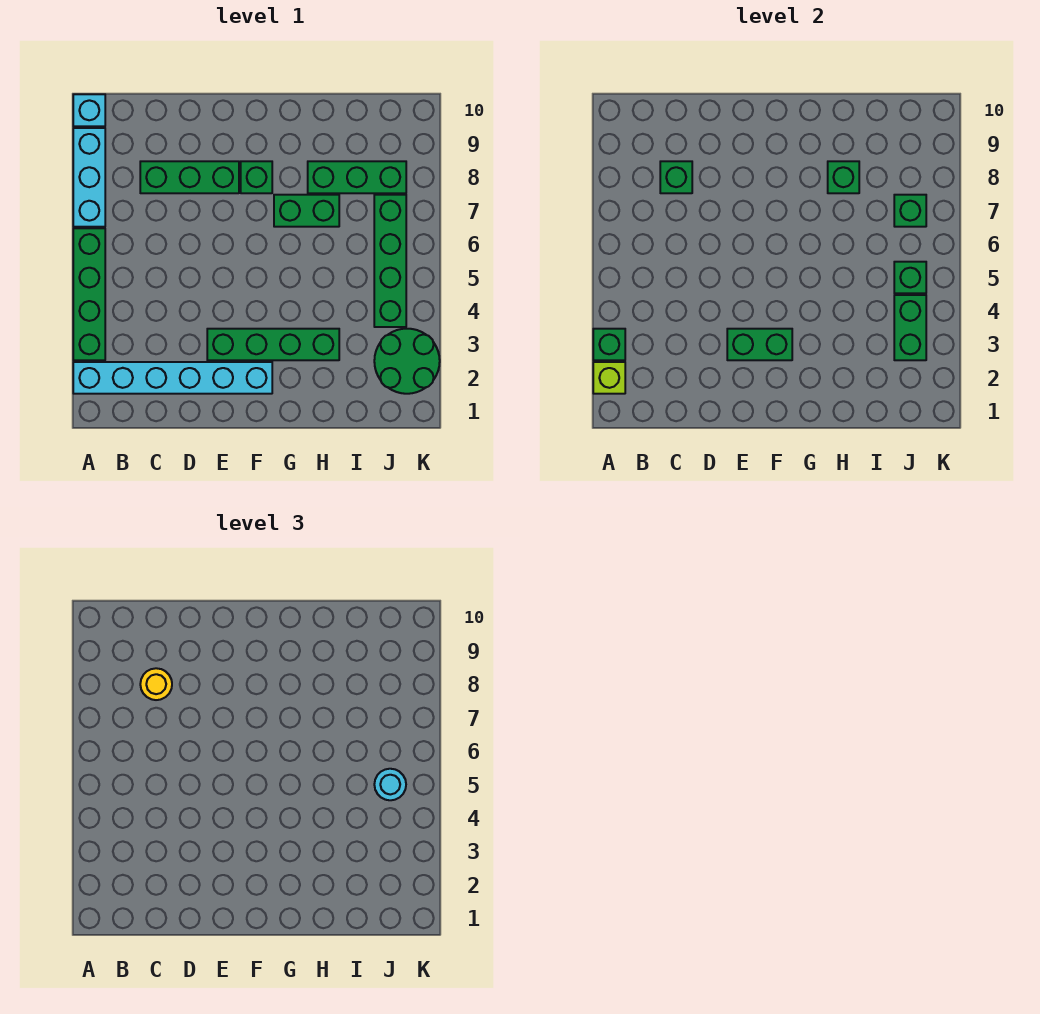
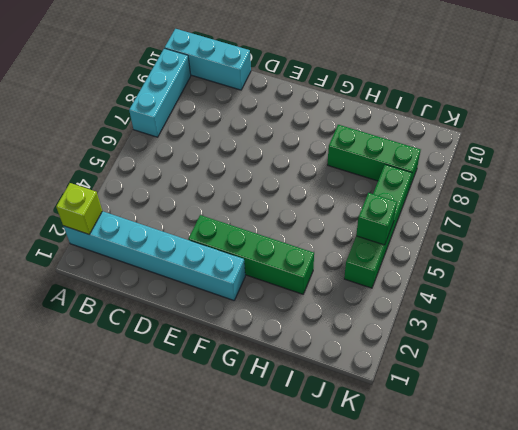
cyan 1x3 brick [165,29,251,90] -> cyan 1x1 brick [73,94,105,126]
none -> green 1x4 brick [73,228,105,360]
none -> green 1x3 brick [140,161,239,193]
none -> green 1x1 brick [241,161,272,193]

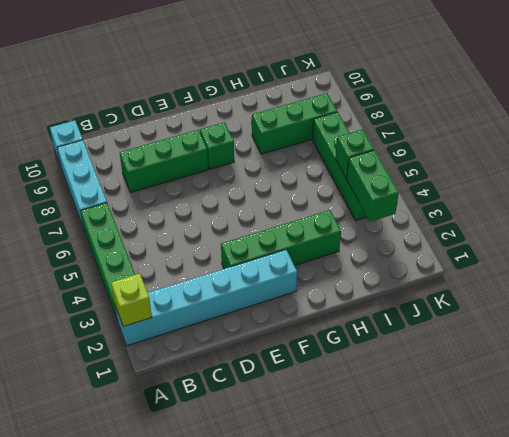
none -> green 1x2 brick [274,195,339,227]
none -> green 2x2 round brick [374,329,440,394]
none -> green 1x1 brick [593,329,625,360]

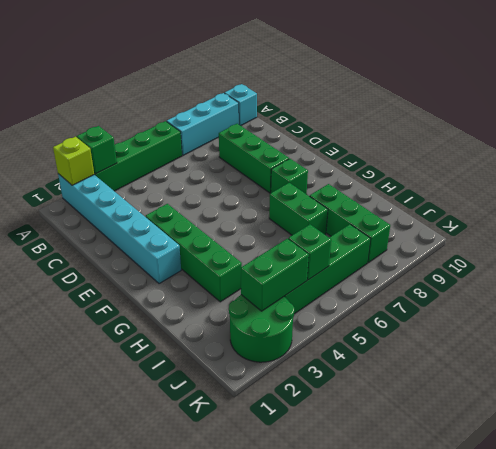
none -> green 1x1 brick [660,161,692,193]
none -> green 1x2 brick [727,329,792,360]
none -> green 1x1 brick [828,161,859,193]

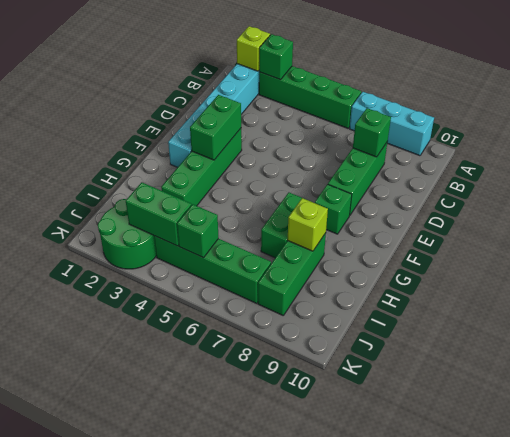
lime 1x1 brick [288,198,328,251] -> green 1x1 brick [828,161,859,193]
none -> cyan 1x1 brick [73,94,105,126]
none -> green 1x1 brick [894,195,926,227]
none -> yellow 1x1 round brick [140,668,172,700]

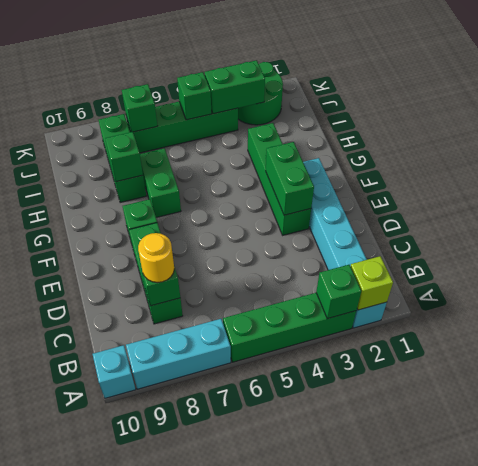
none -> cyan 1x1 round brick [374,769,406,800]

